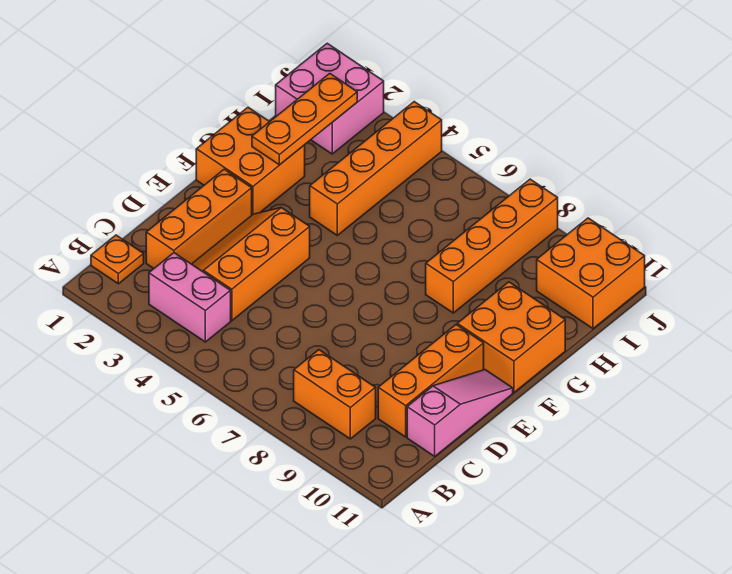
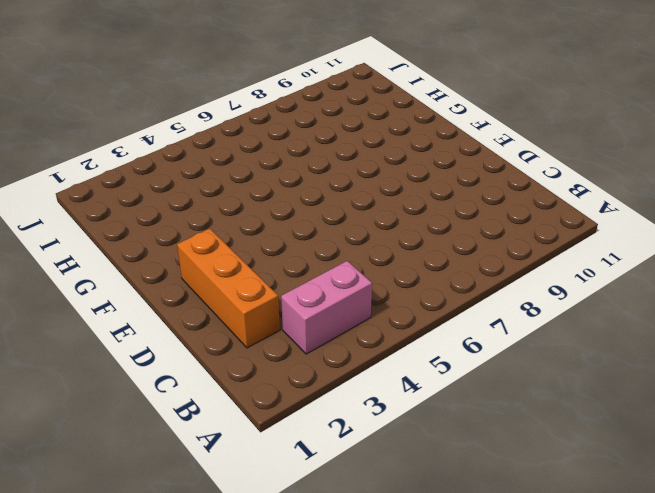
none -> orange 1x1 plate [91,235,144,284]
none -> orange 1x2 brick [294,350,376,439]
none -> orange 2x3 slope [192,208,310,321]

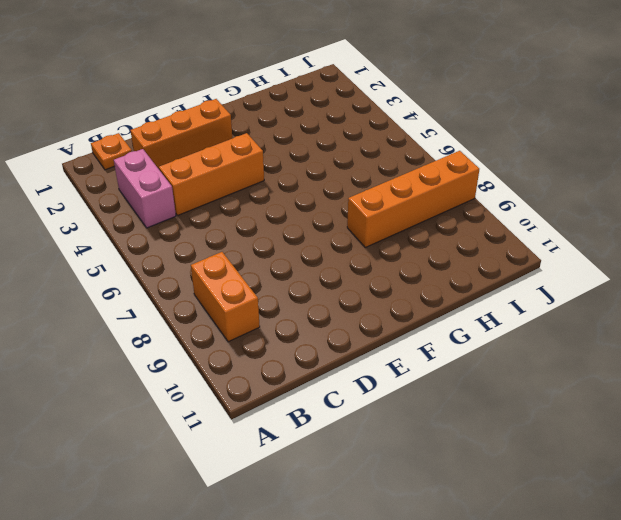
none -> orange 1x3 brick [378,325,484,437]
none -> pink 1x3 slope [407,370,513,456]
none -> orange 2x2 brick [196,108,305,215]

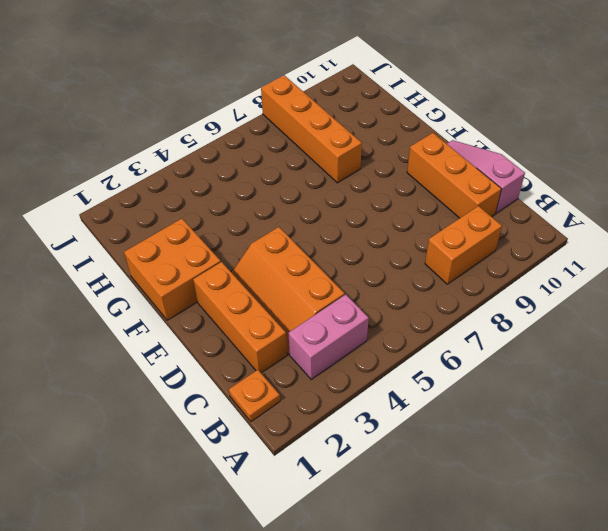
none -> orange 2x2 brick [457,282,565,392]
none -> orange 1x4 brick [310,102,442,235]
none -> pink 2x2 brick [276,43,384,154]

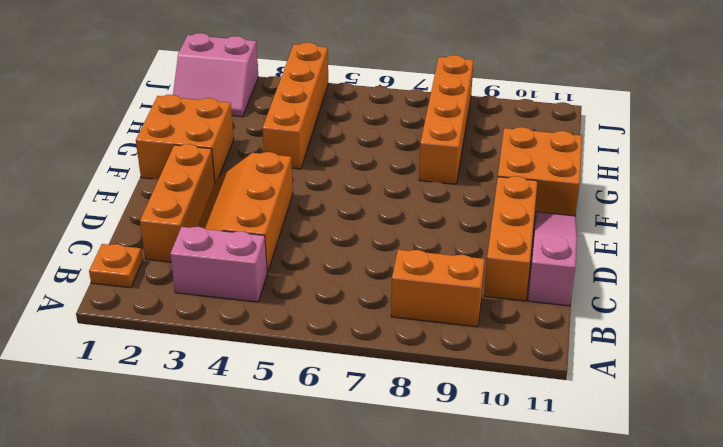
pink 2x2 slope [173,33,258,117] -> pink 2x2 brick [276,43,384,154]
none -> orange 2x2 brick [537,218,645,329]
none -> orange 1x3 plate [252,74,357,165]

